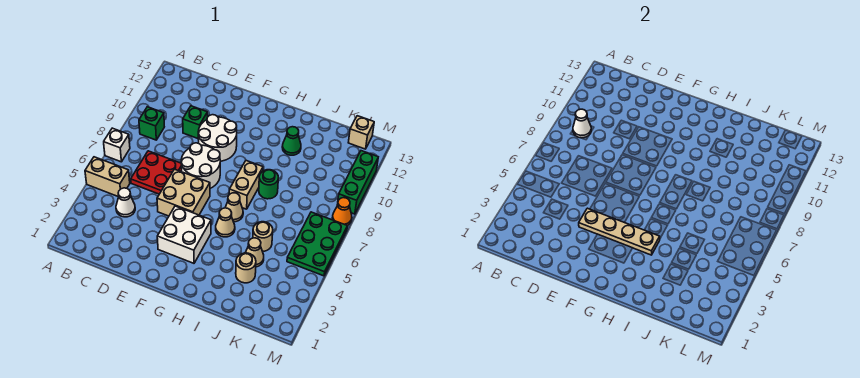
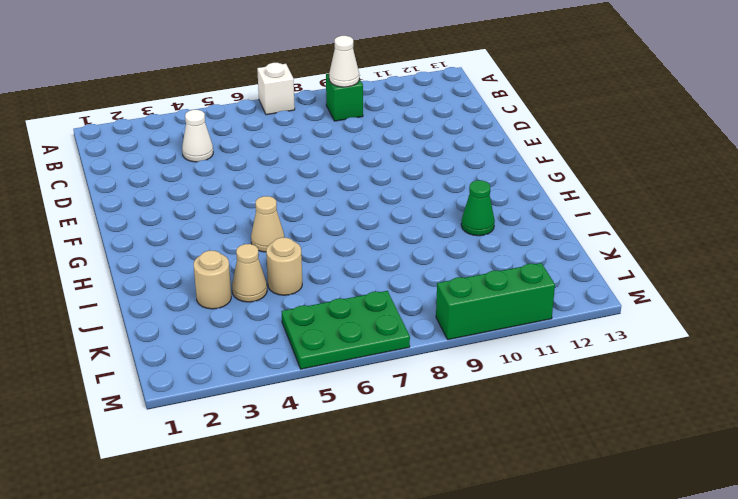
none -> tan 1x2 brick [85,157,130,197]
none -> red 2x2 plate [131,151,182,194]
none -> green 1x1 brick [183,106,208,138]

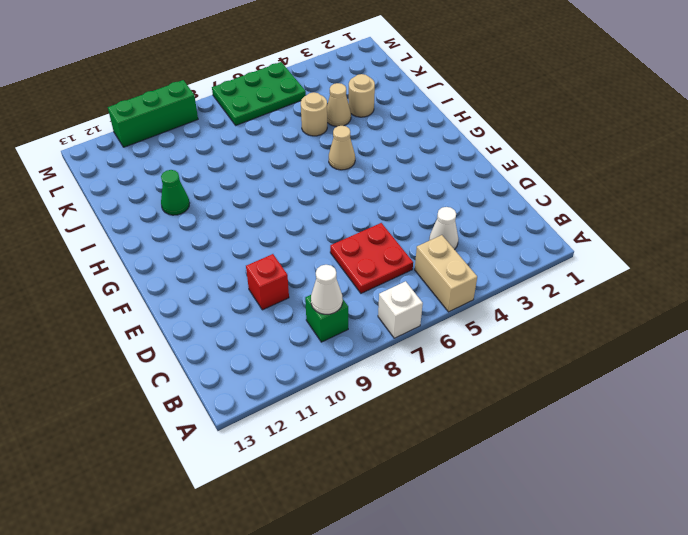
red 1x1 brick [246,254,289,310] -> green 1x1 brick [183,106,208,138]
none -> tan 2x2 brick [157,169,210,216]
none -> white 2x2 round brick [181,143,220,188]
none -> white 2x2 round brick [198,115,237,161]

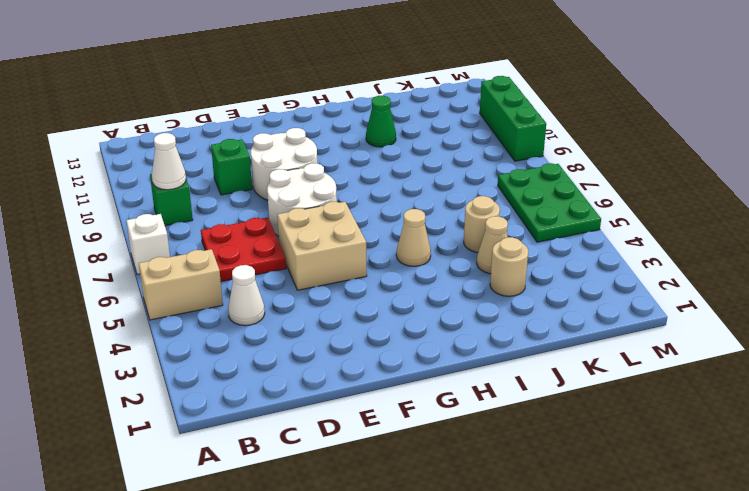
none -> white 2x2 brick [157,206,211,263]
none -> tan 1x1 cone [225,193,243,222]
none -> tan 1x2 brick [229,161,263,209]

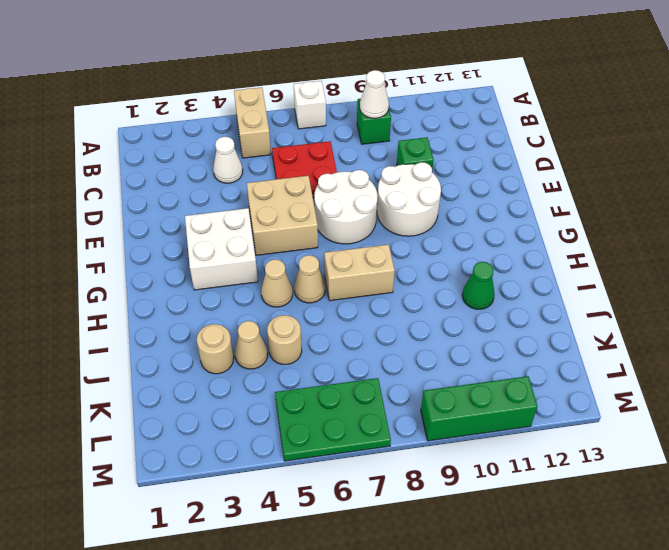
none -> green 1x1 round brick [259,170,278,199]
none -> tan 1x1 brick [348,116,374,149]
none -> orange 1x1 cone [332,198,352,226]

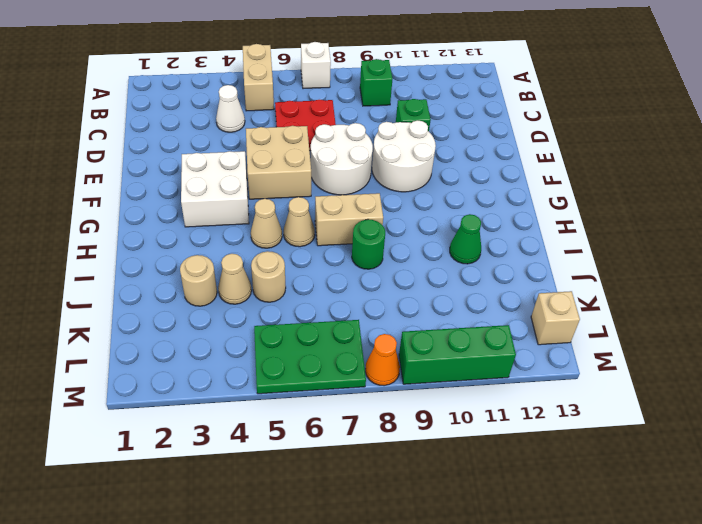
none -> white 1x1 cone [573,109,591,138]
none -> tan 1x4 plate [579,208,660,255]

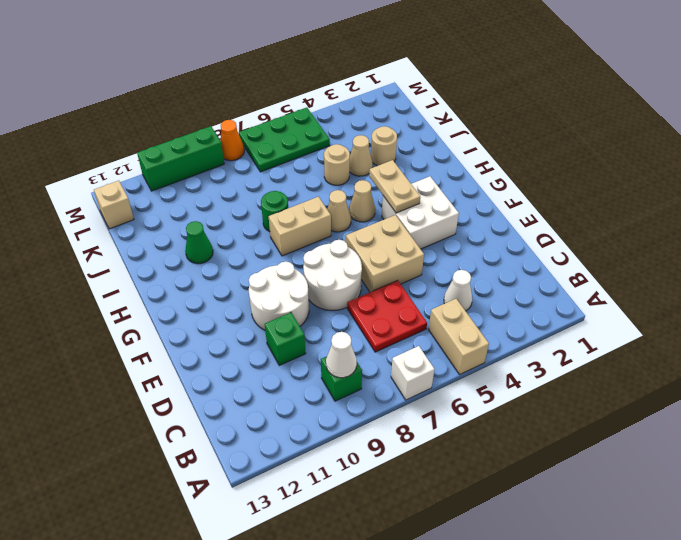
tan 1x2 plate [369,160,420,213] -> tan 1x4 plate [579,208,660,255]

